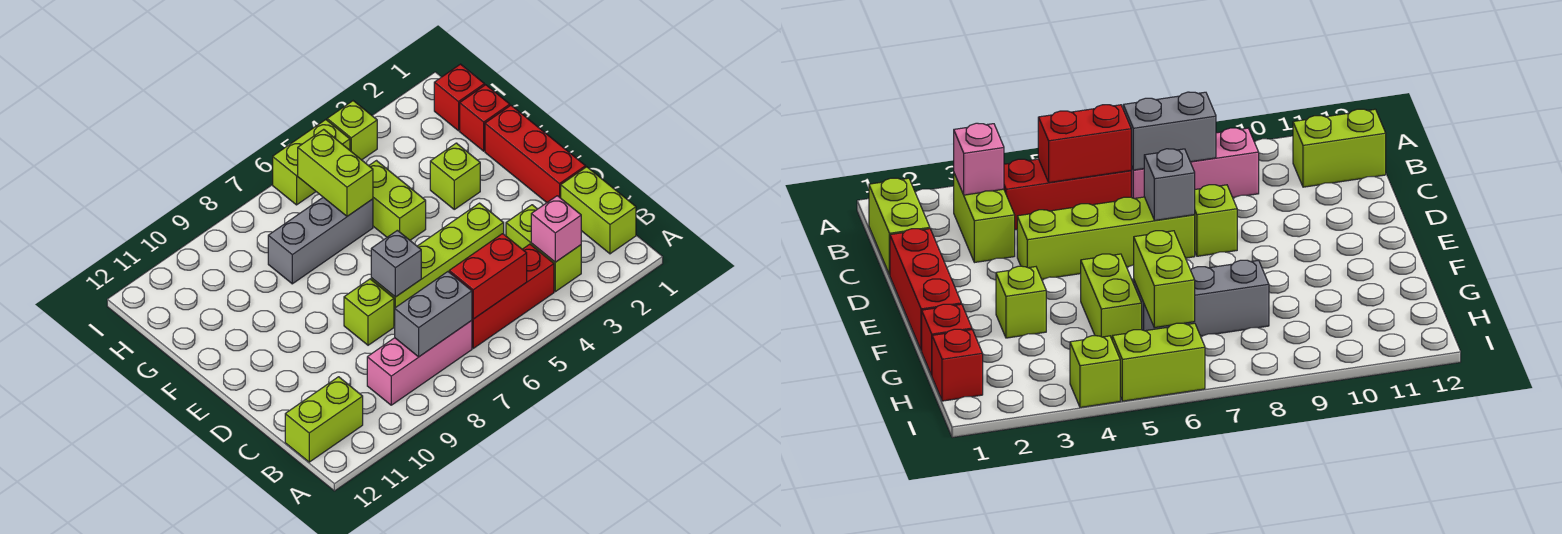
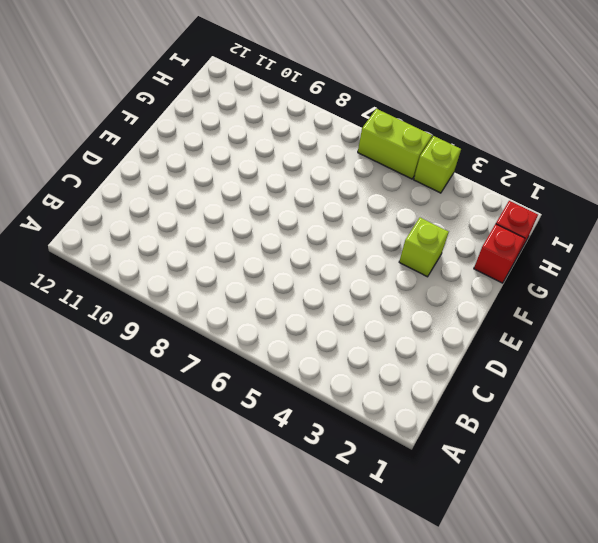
none -> lime 1x2 brick [561,167,636,254]
none -> lime 1x2 brick [506,205,581,292]
none -> red 1x3 brick [472,244,554,348]

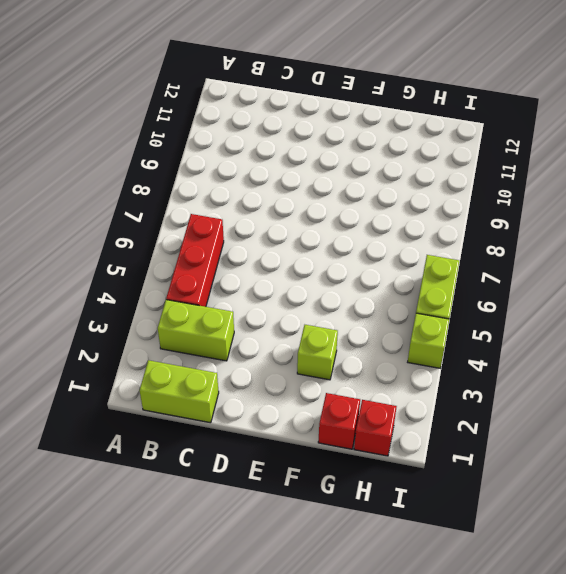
none -> pink 1x3 brick [367,321,472,405]
none -> lime 1x2 brick [285,377,363,462]
none -> red 1x3 brick [485,105,586,202]

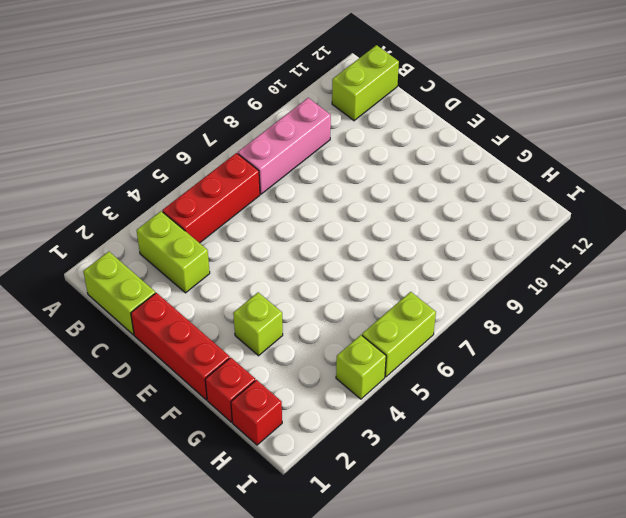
none -> lime 1x4 brick [371,203,504,326]
none -> lime 1x1 brick [344,279,394,345]
none -> lime 1x2 brick [369,161,426,240]

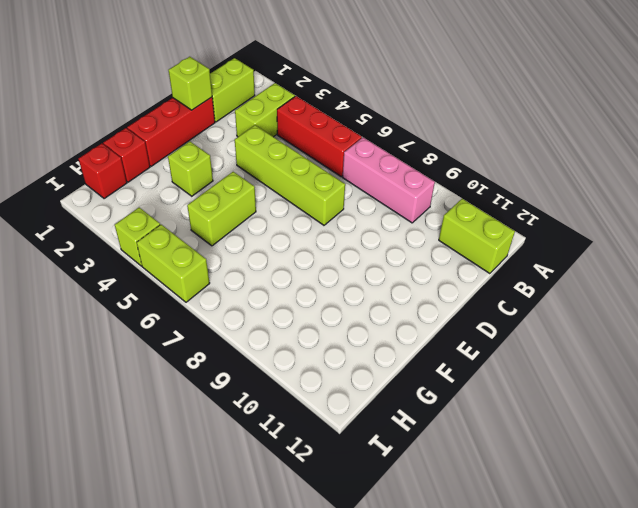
lime 1x1 brick [169,57,212,110] -> lime 1x1 brick moved to [344,279,394,345]
none -> grey 1x3 brick [268,197,373,284]
none -> pink 1x1 brick [531,196,581,262]
none -> red 1x2 brick [449,234,527,319]

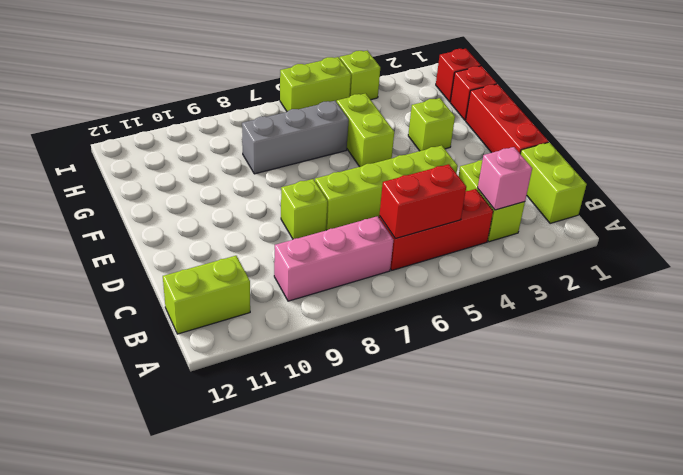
none -> grey 1x2 brick [395,272,472,357]
none -> grey 1x1 brick [371,230,421,297]
none -> lime 1x2 brick [298,129,373,216]

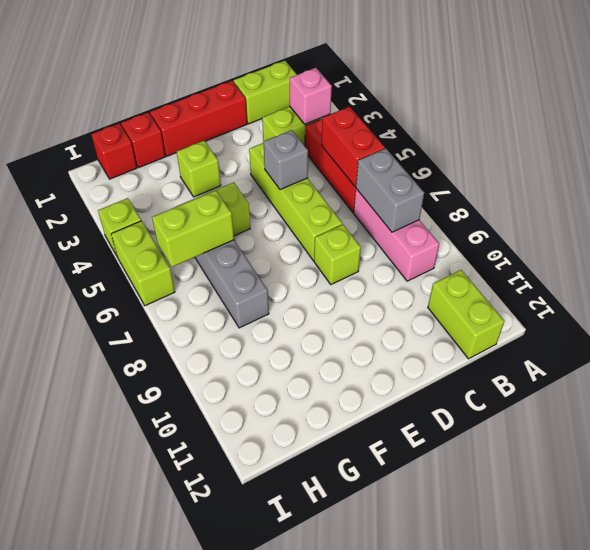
grey 1x1 brick [263,130,308,190] -> grey 1x1 brick moved to [371,230,421,297]

